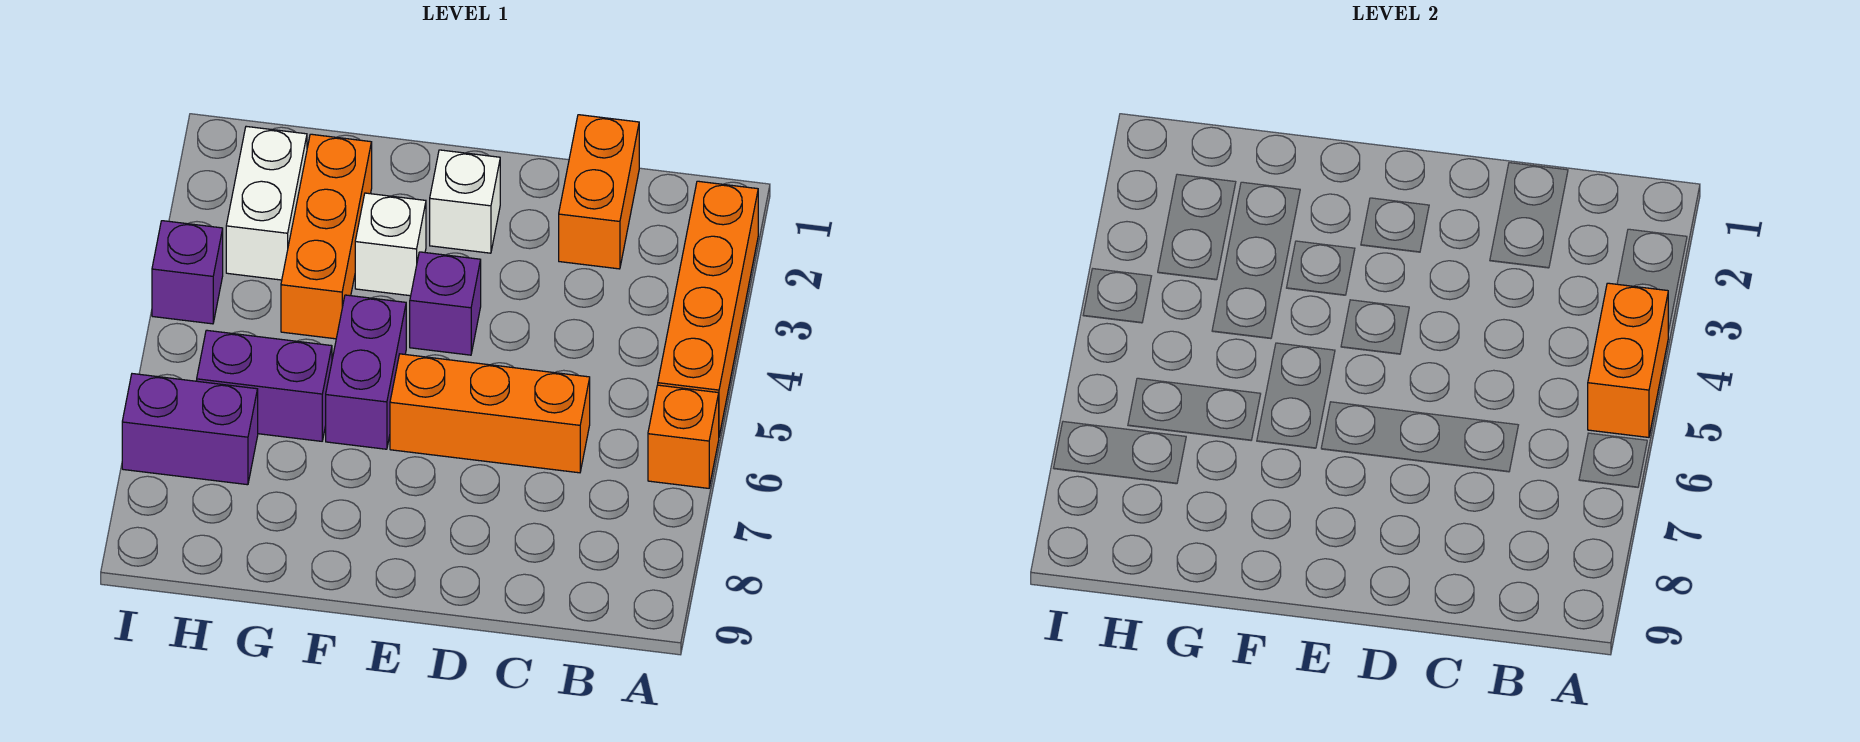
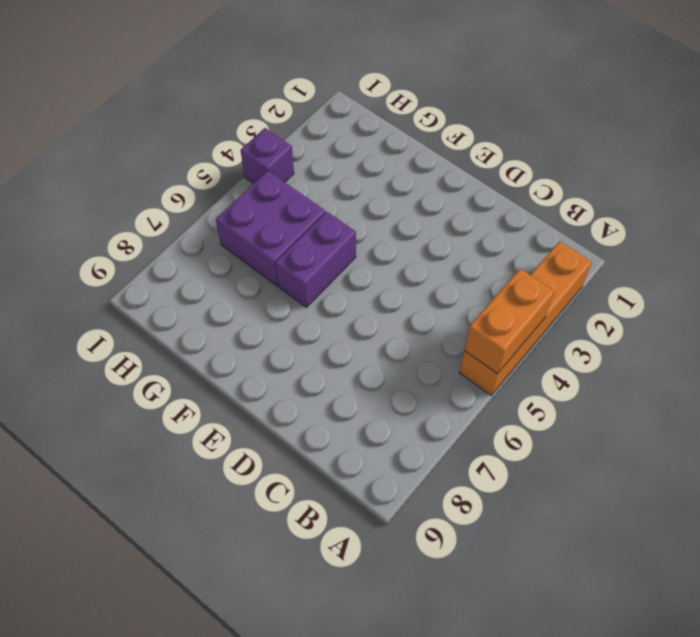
purple 2x2 brick [216,171,326,286] -> purple 1x2 brick [197,330,332,441]
none -> orange 1x1 brick [648,385,719,488]
none -> orange 1x2 brick [559,115,639,269]
none -> orange 1x3 brick [390,354,590,473]

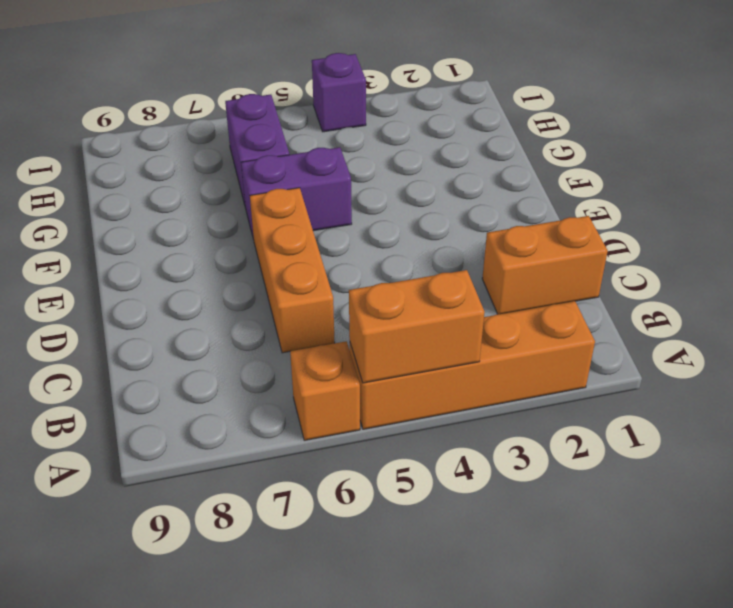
none -> white 1x1 brick [430,150,500,253]
none -> purple 1x1 brick [410,252,481,355]
none -> white 1x1 brick [355,193,426,296]

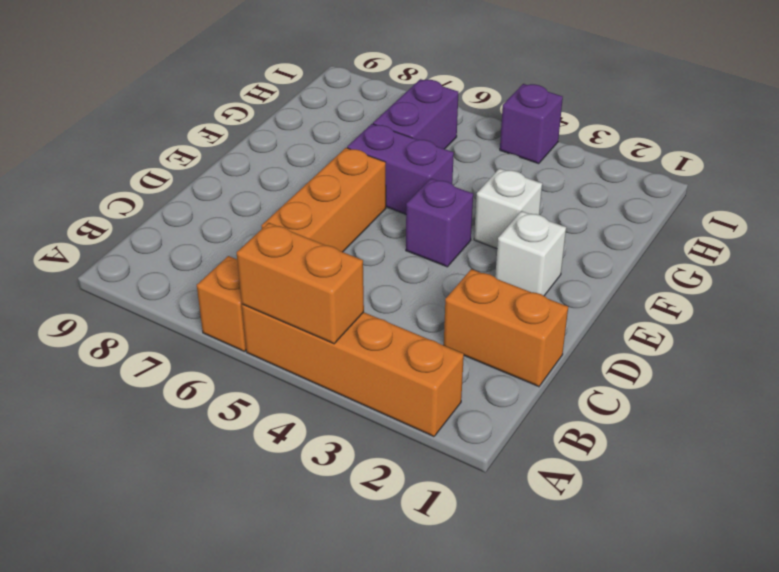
none -> orange 1x3 brick [281,134,372,339]
none -> white 1x2 brick [226,126,307,280]
none -> purple 1x2 brick [122,374,258,485]

